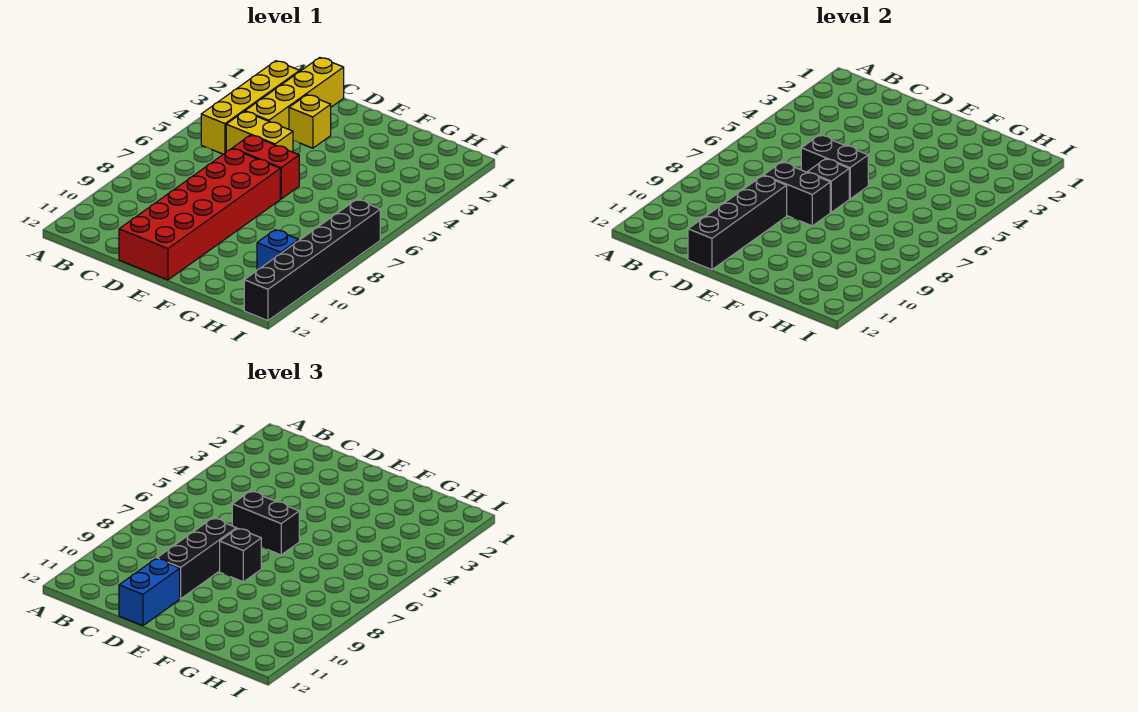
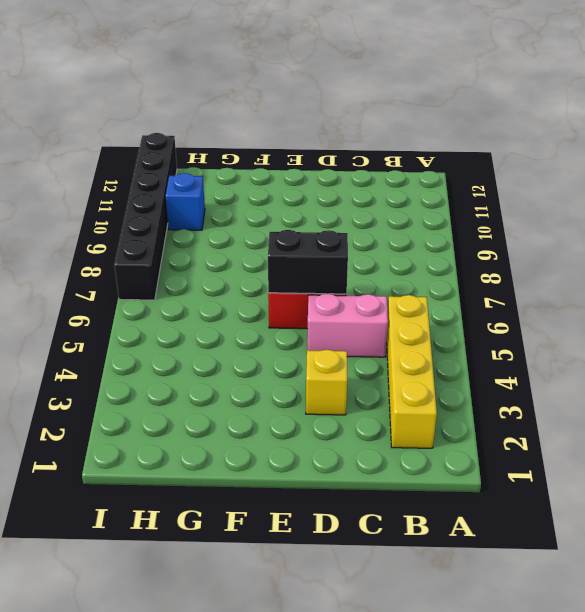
pink 1x2 brick [307,294,388,357] -> yellow 1x2 brick [226,111,293,152]
none -> yellow 1x4 brick [245,58,344,129]
none -> red 2x6 brick [119,149,280,280]
none -> black 1x2 brick [764,162,830,226]

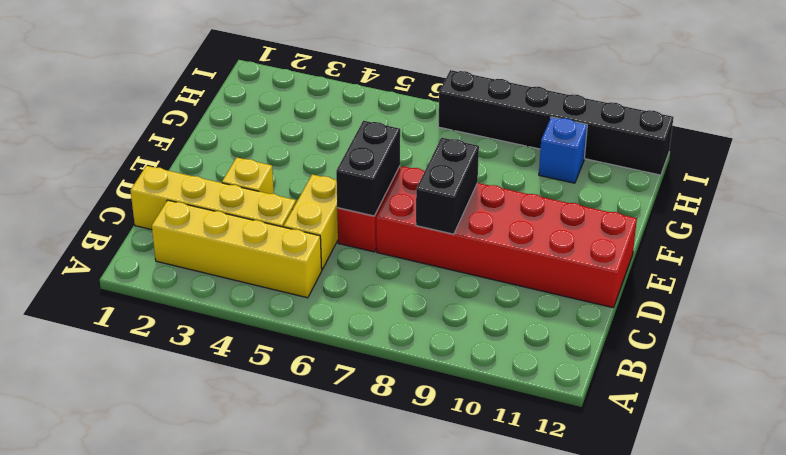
none -> black 1x4 brick [688,176,787,270]
none -> black 1x1 brick [808,159,849,212]
none -> black 1x2 brick [232,491,299,555]

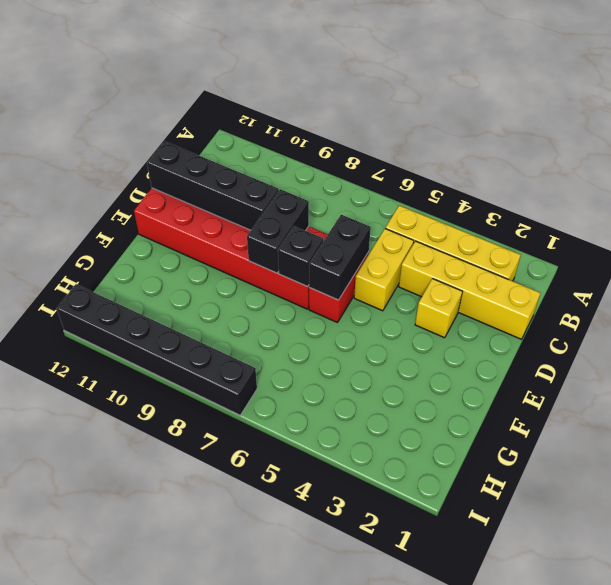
none -> blue 1x1 brick [257,230,299,270]
none -> black 1x2 brick [232,491,299,555]
none -> black 1x3 brick [157,518,236,599]

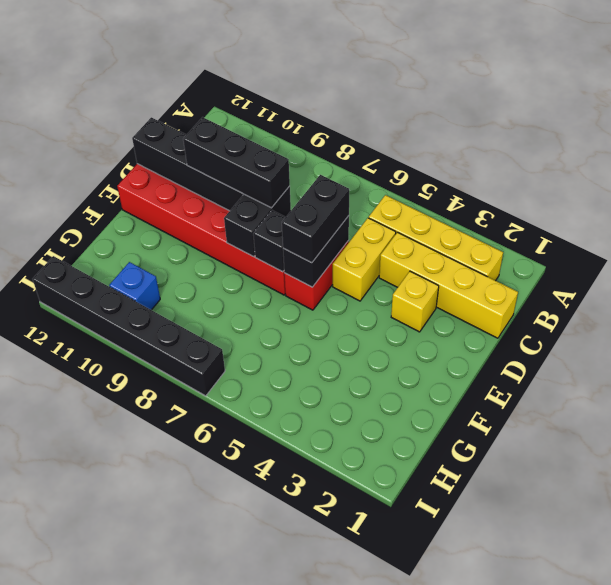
none -> blue 1x2 brick [119,559,180,626]
none -> black 1x1 brick [220,528,261,582]

